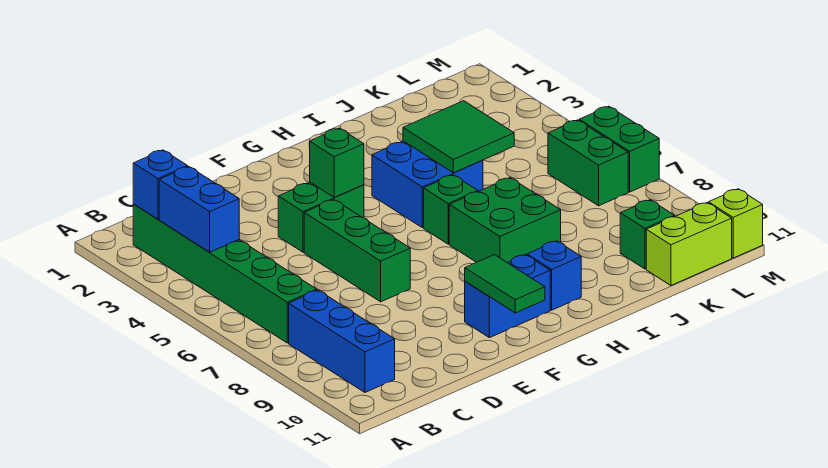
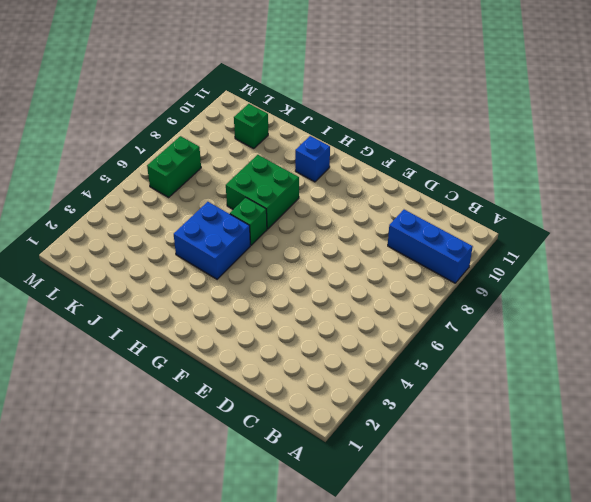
blue 1x3 brick [388,210,473,283] -> blue 1x3 brick turned to [289,290,395,392]
none -> green 1x6 brick [133,204,317,343]
none -> green 1x2 brick [278,182,364,252]
none -> green 1x3 brick [304,200,410,302]

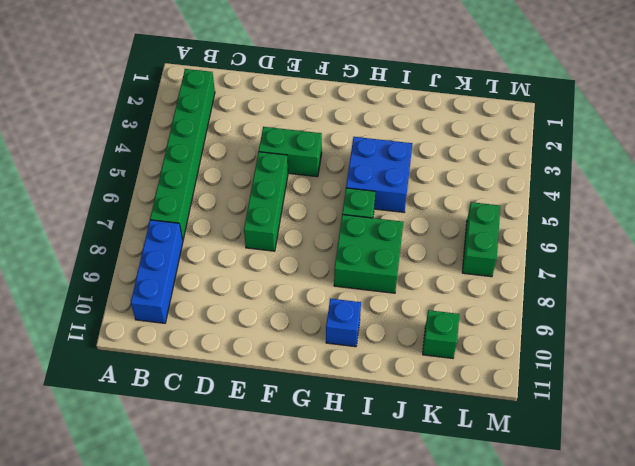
none -> blue 1x2 brick [465,255,550,338]
none -> lime 1x2 brick [646,203,732,285]
none -> green 1x2 brick [579,106,659,192]

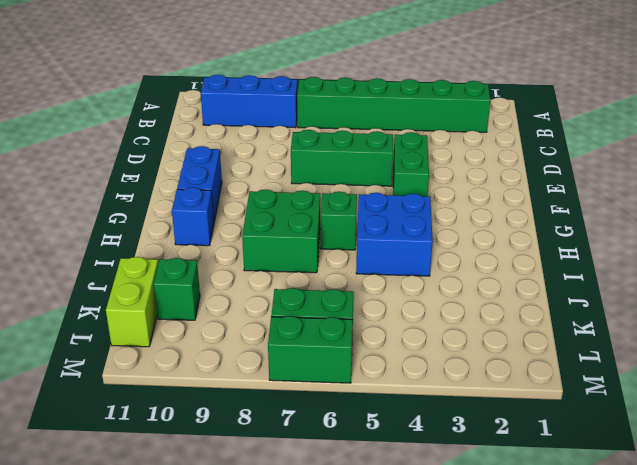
none -> lime 1x1 brick [709,189,763,258]
none -> blue 1x1 brick [133,150,188,219]
none -> blue 1x2 brick [159,167,239,252]

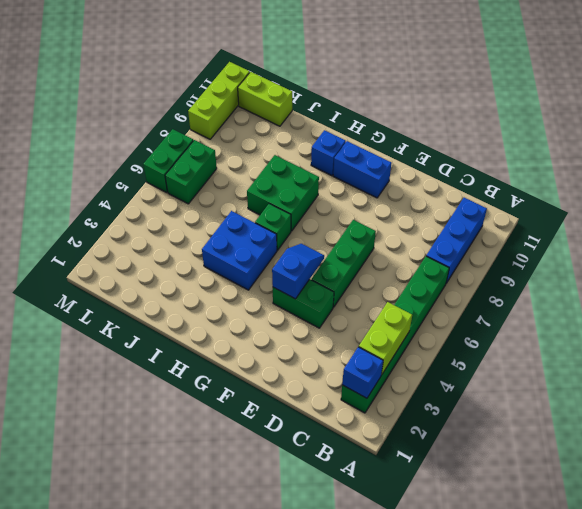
lime 1x2 brick [359,302,412,375] -> blue 1x2 brick [159,167,239,252]
blue 1x2 slope [272,244,324,299] -> green 1x1 brick [310,128,364,197]
lime 1x3 brick [188,62,250,139] -> lime 1x1 brick [709,189,763,258]
none -> green 1x1 brick [620,200,675,269]
none -> green 1x2 tile [465,255,545,313]
none -> green 2x2 tile [403,101,514,173]

